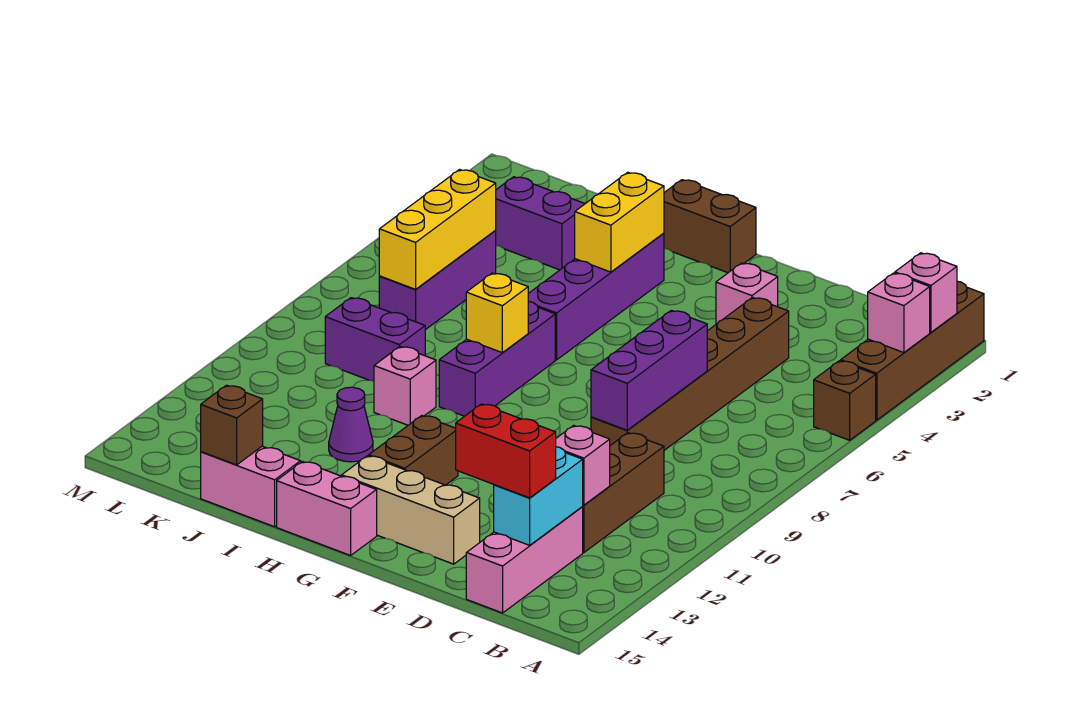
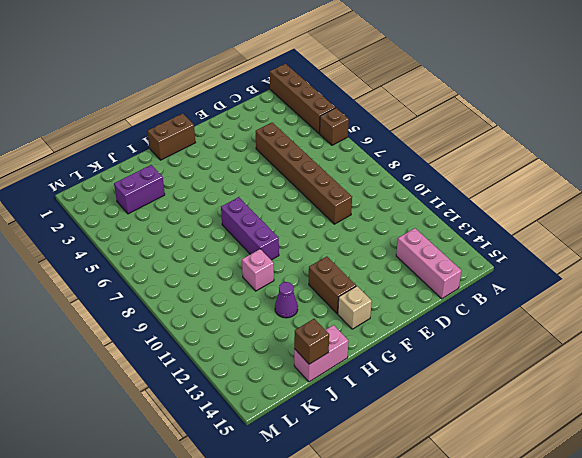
tan 1x1 brick [338,286,372,329] -> tan 1x3 brick [342,456,480,564]
none -> brown 1x3 brick [582,433,664,553]
none -> pink 1x1 brick [716,263,778,324]
none -> pink 1x2 brick [277,462,377,555]

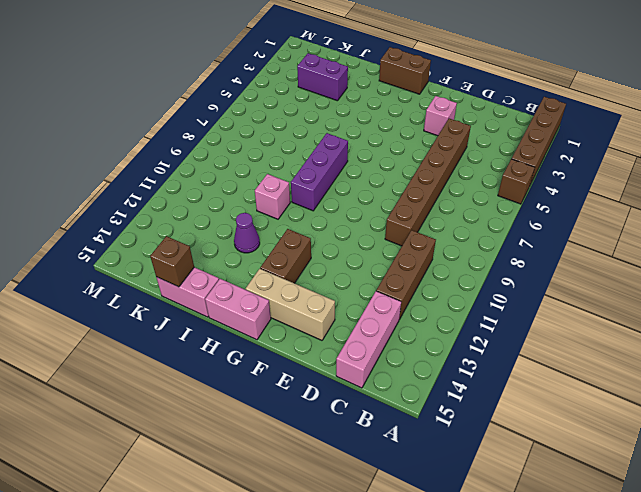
none -> purple 1x4 brick [528,233,664,360]
none -> purple 1x2 brick [325,298,425,381]
none -> purple 1x3 brick [379,231,496,330]

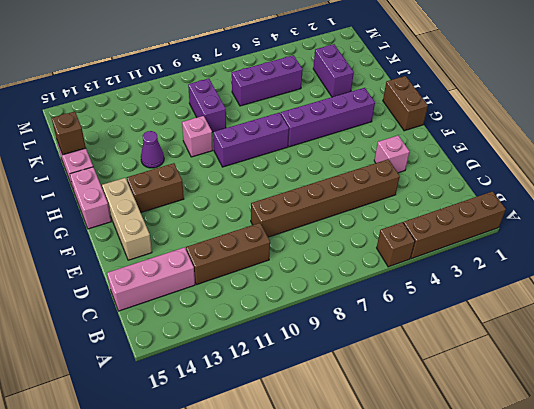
none -> pink 1x1 brick [895,253,957,332]
none -> pink 1x1 brick [868,273,930,353]
none -> pink 1x1 brick [556,425,610,505]

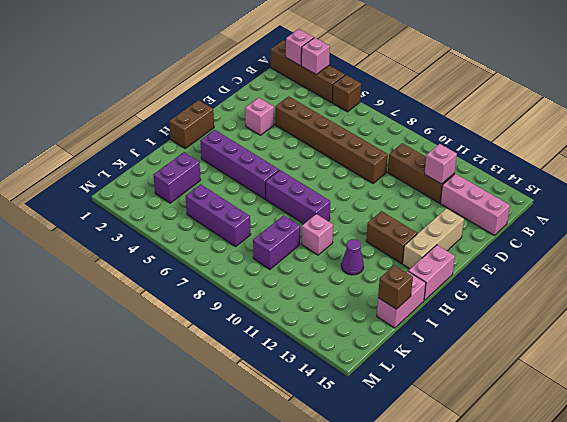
none -> cyan 1x2 brick [494,447,583,545]
none -> purple 1x3 brick [591,310,707,430]
none -> yellow 1x2 brick [575,172,664,272]

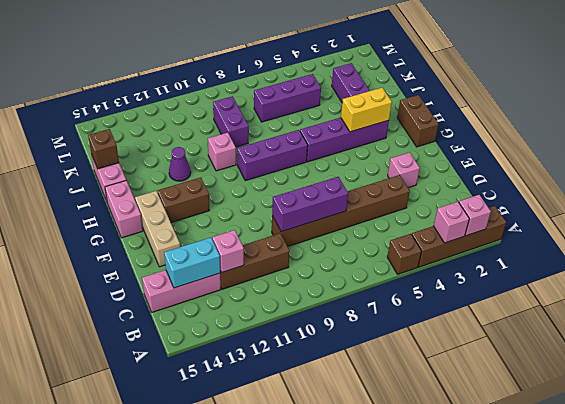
none -> yellow 1x1 brick [466,273,528,353]
none -> yellow 1x3 brick [379,170,496,289]
none -> red 1x2 brick [456,404,556,498]

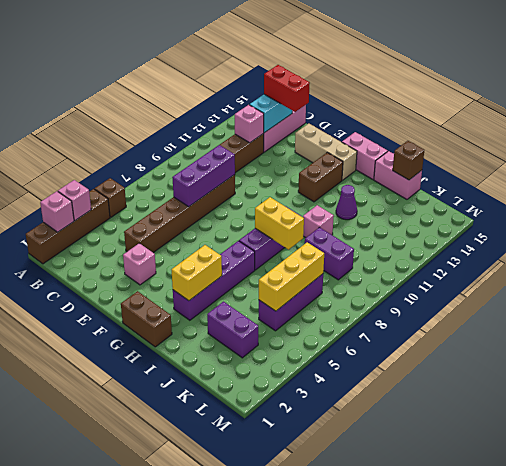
yellow 1x2 brick [255,197,304,249] -> yellow 1x1 brick [466,273,528,353]

